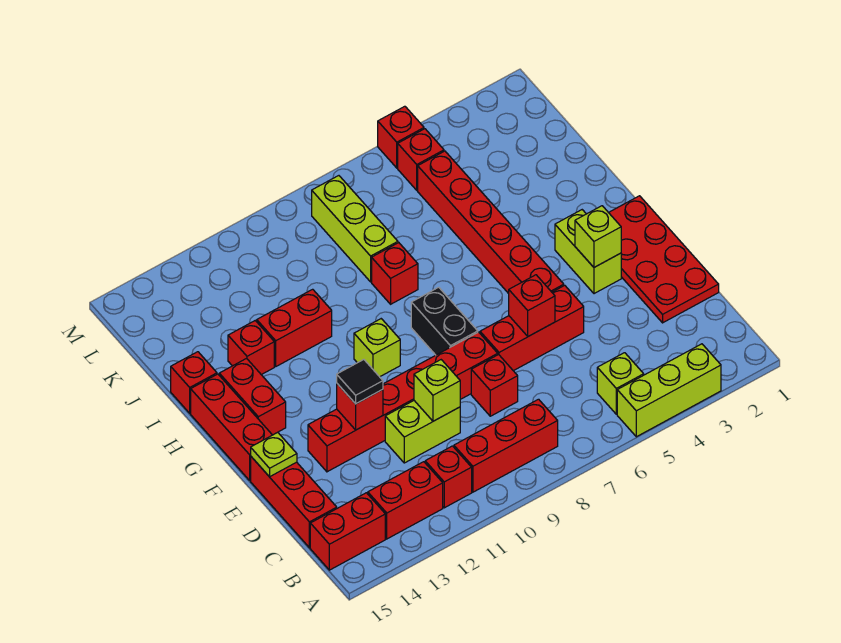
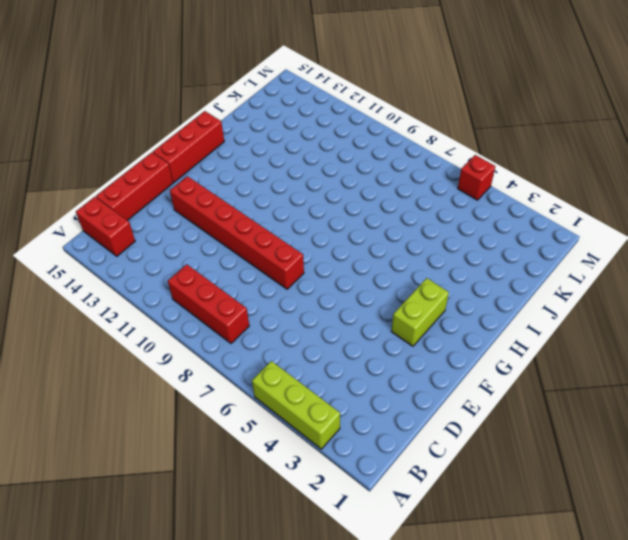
none -> lime 1x1 brick [597,353,644,414]
none -> red 1x1 brick [425,446,472,508]
none -> red 1x2 brick [368,462,443,539]
none -> red 2x4 plate [609,196,719,323]

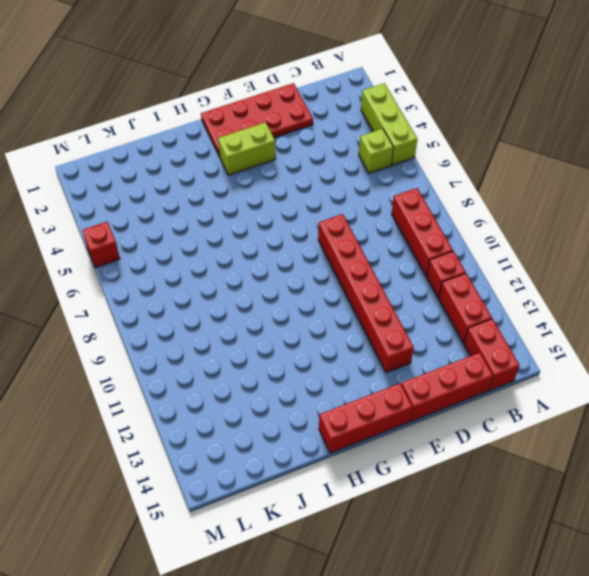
none -> red 1x1 brick [471,355,518,416]
none -> lime 1x2 brick [385,401,460,463]
none -> red 1x3 brick [480,285,584,371]
none -> red 1x6 brick [418,151,564,294]

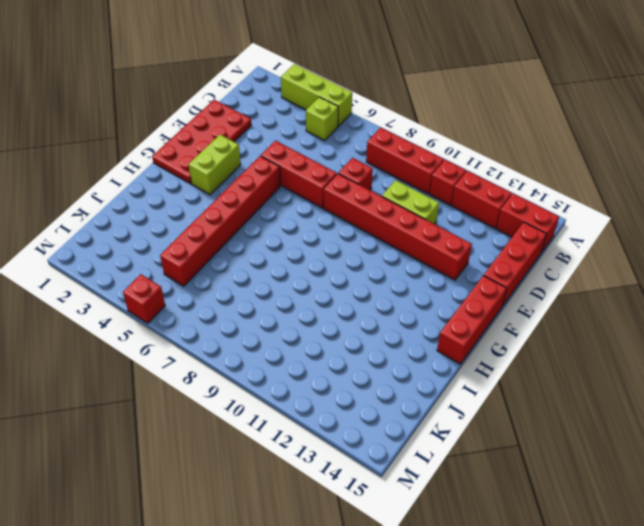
none -> black 1x2 brick [411,287,478,355]
none -> lime 1x1 brick [354,319,400,377]
none -> red 1x2 brick [219,359,286,435]
none -> red 1x1 brick [372,243,418,304]

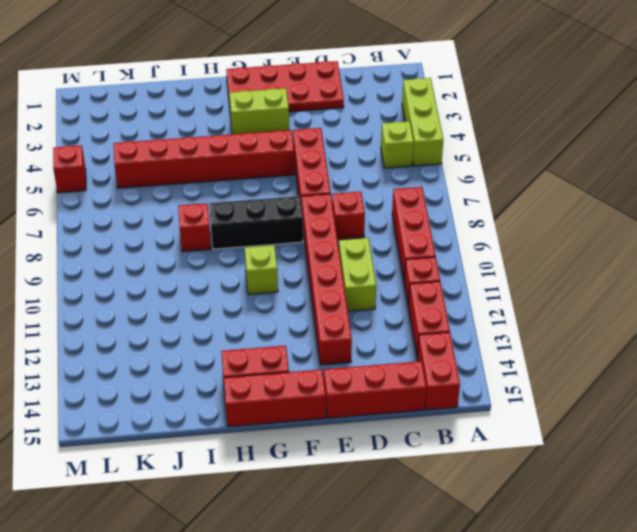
black 1x3 brick [209,196,303,249] -> black 1x2 brick [411,287,478,355]
none -> red 1x2 brick [257,289,332,366]
none -> red 1x1 brick [228,321,274,375]
none -> red 1x1 brick [171,352,217,413]
none -> lime 1x3 brick [312,176,398,282]

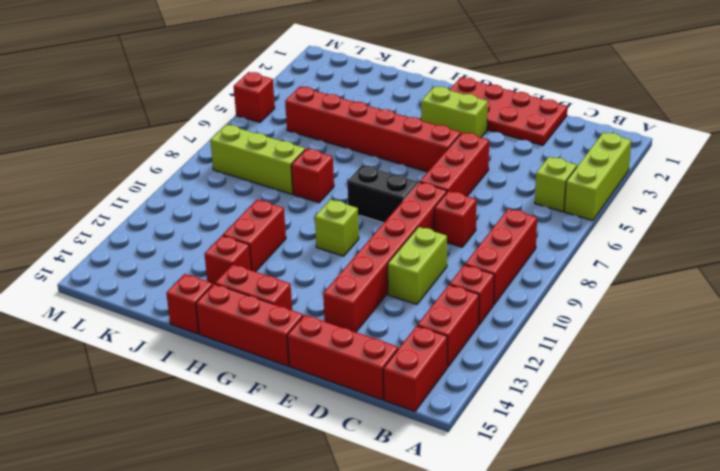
none -> red 1x1 brick [398,129,444,190]
none -> lime 1x1 brick [414,360,460,421]
none -> red 1x1 brick [509,275,555,336]
none -> red 1x1 brick [337,384,383,430]

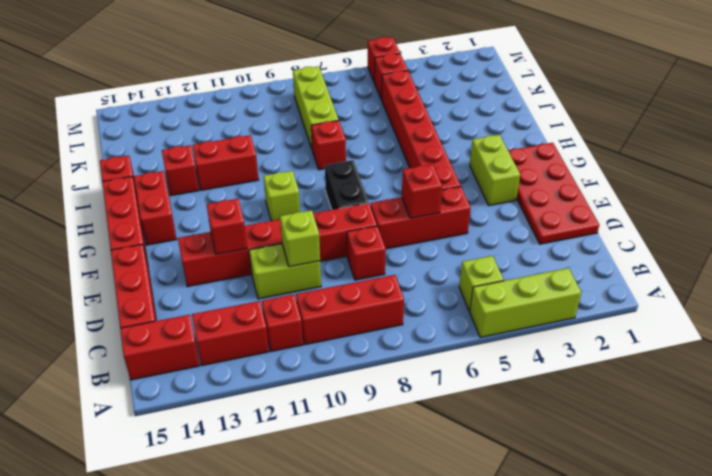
none -> lime 1x1 plate [251,432,297,477]
none -> lime 1x1 brick [575,206,621,267]
none -> black 1x1 tile [337,360,383,404]

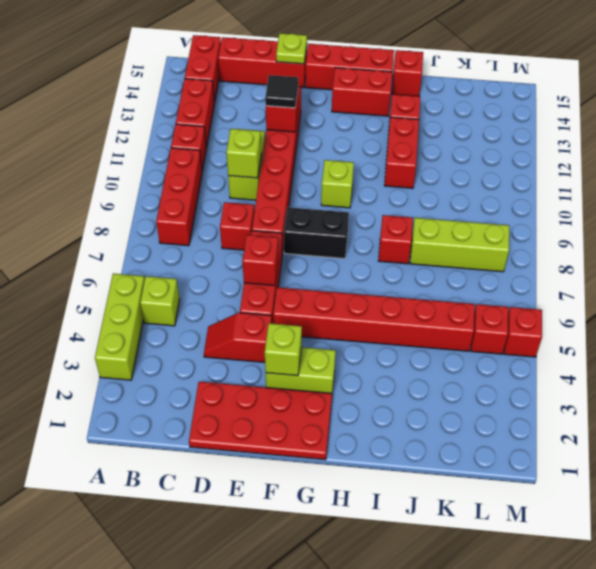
red 1x2 slope [204,313,272,362] -> none

